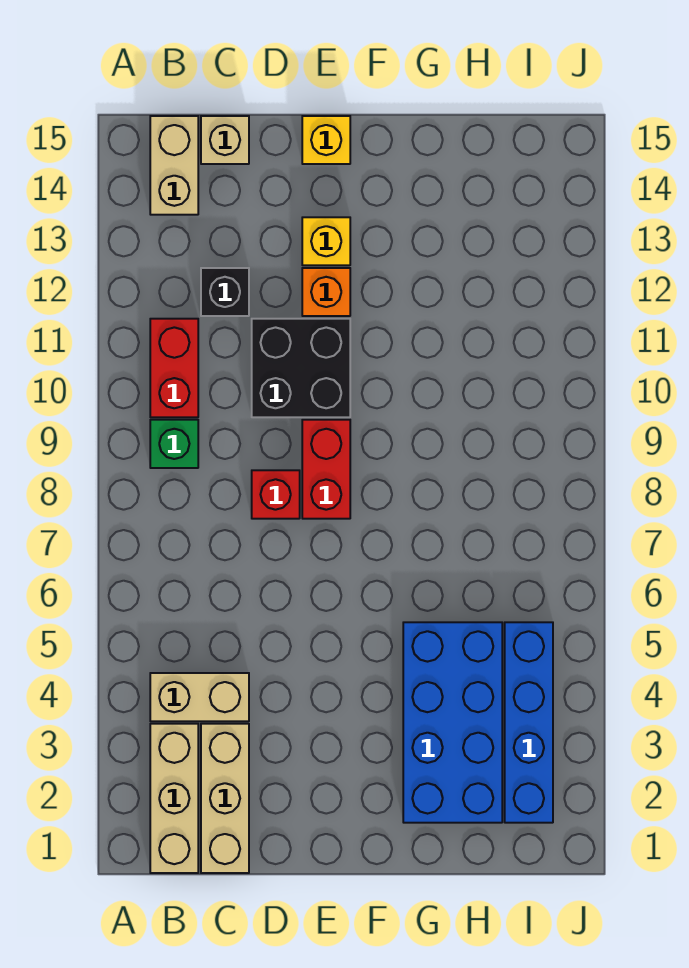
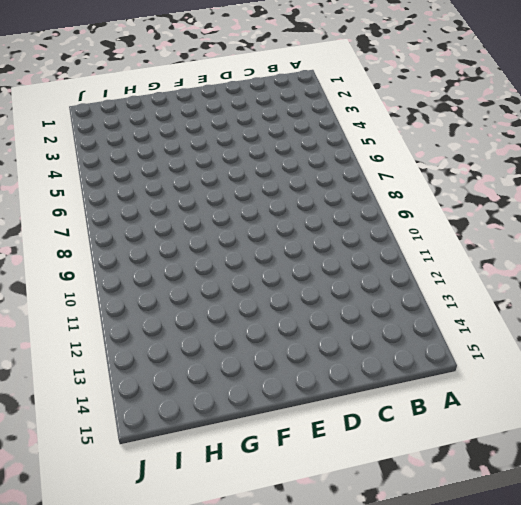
none -> tan 1x3 brick [150,724,198,873]
none -> tan 1x2 brick [150,673,249,721]
none -> green 1x1 brick [150,420,198,468]

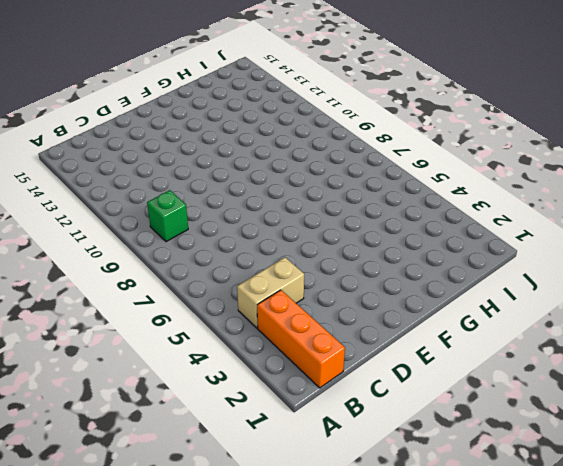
orange 1x3 brick [257,290,345,388] -> tan 1x3 brick [150,724,198,873]
none -> red 1x2 brick [150,319,198,417]
none -> tan 1x2 brick [150,116,198,215]
none -> tan 1x3 brick [201,724,249,873]

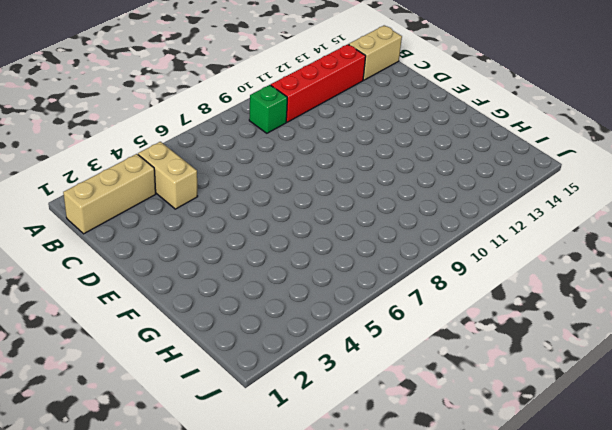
red 1x4 brick [271,44,366,122] -> red 1x2 brick [150,319,198,417]
none -> tan 1x3 brick [201,724,249,873]
none -> black 1x1 brick [201,268,249,316]
none -> tan 1x1 brick [201,116,249,164]

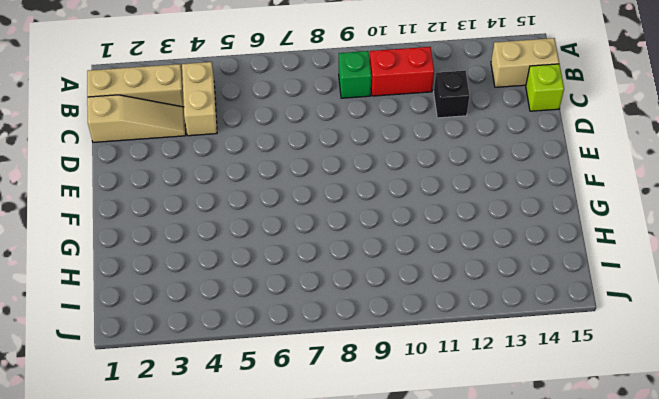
tan 1x3 slope [87,95,186,142] -> tan 1x3 brick [201,724,249,873]
lime 1x1 brick [526,64,564,111] -> tan 1x1 brick [201,116,249,164]
none -> red 1x1 brick [252,470,300,519]
none -> black 2x2 brick [252,319,350,417]
none -> red 1x2 brick [302,420,350,519]

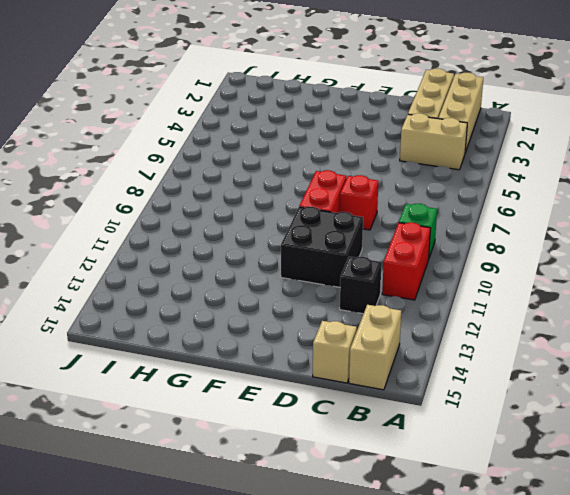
none -> orange 1x1 brick [302,268,350,316]
none -> yellow 1x1 brick [302,217,350,265]
none -> yellow 1x1 brick [302,116,350,164]

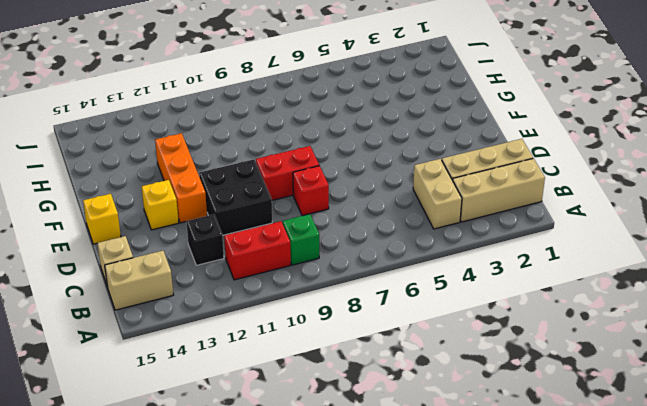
orange 1x3 brick [155,133,207,223] -> orange 1x1 brick [302,268,350,316]
none -> blue 2x4 brick [403,622,502,823]
none -> blue 1x4 brick [505,622,553,823]

